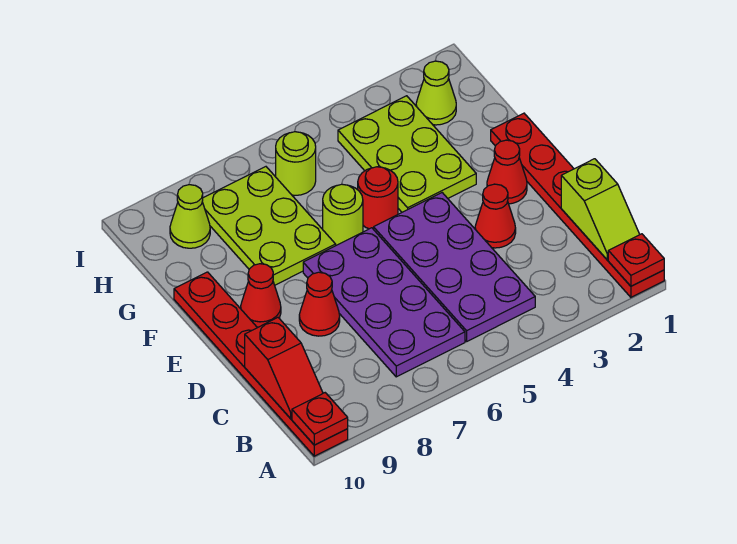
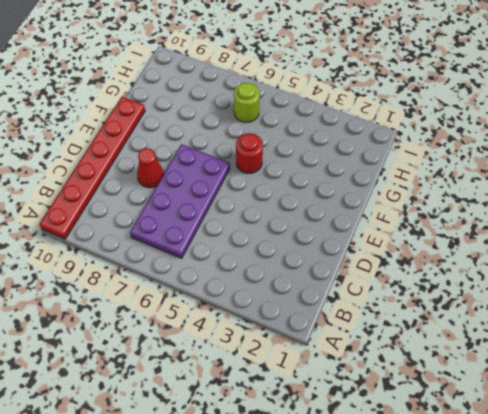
none -> red 1x6 plate [491,113,664,297]
none -> purple 2x4 plate [374,193,535,341]
none -> red 1x1 cone [475,184,516,248]

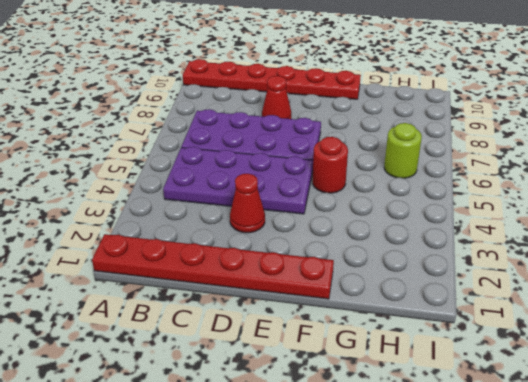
none -> red 1x1 cone [487,140,527,204]
none -> red 1x1 cone [241,264,281,327]
none -> lime 2x3 plate [338,96,476,212]

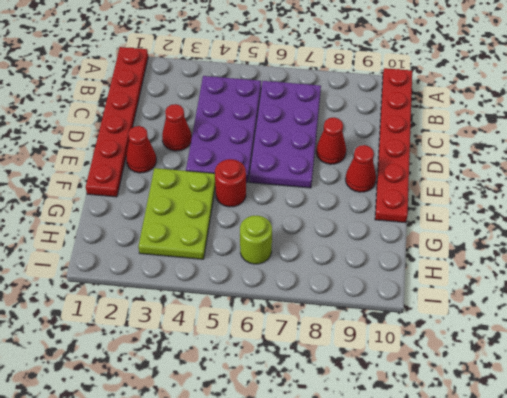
none -> lime 1x1 round brick [323,184,363,245]
none -> lime 2x3 plate [202,167,336,285]
none -> lime 1x1 cone [416,61,456,125]

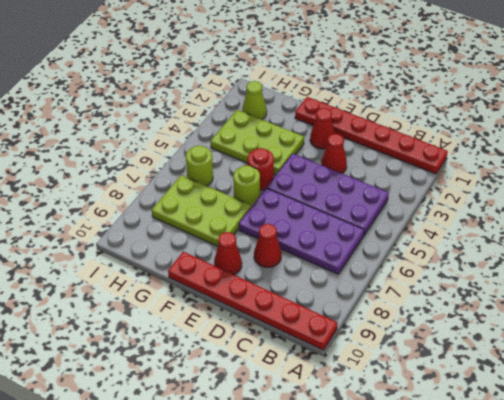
none -> lime 1x1 cone [170,185,210,248]
none -> red 1x1 plate [608,234,664,286]
none -> red 1x1 plate [292,393,348,445]

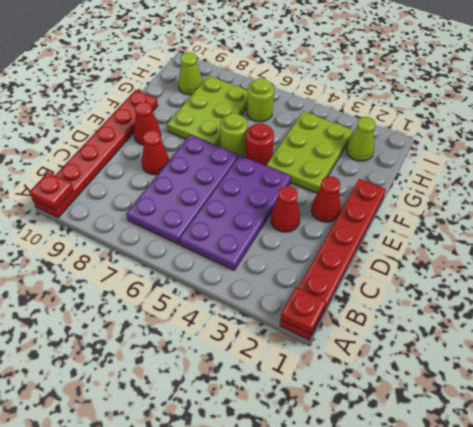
none -> lime 1x2 slope [561,159,640,260]
none -> red 1x2 slope [245,318,323,419]

